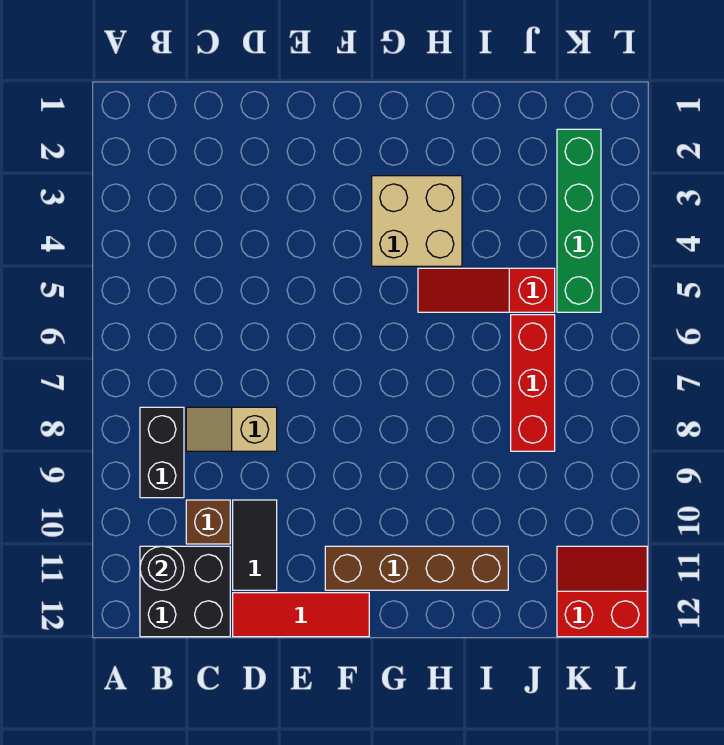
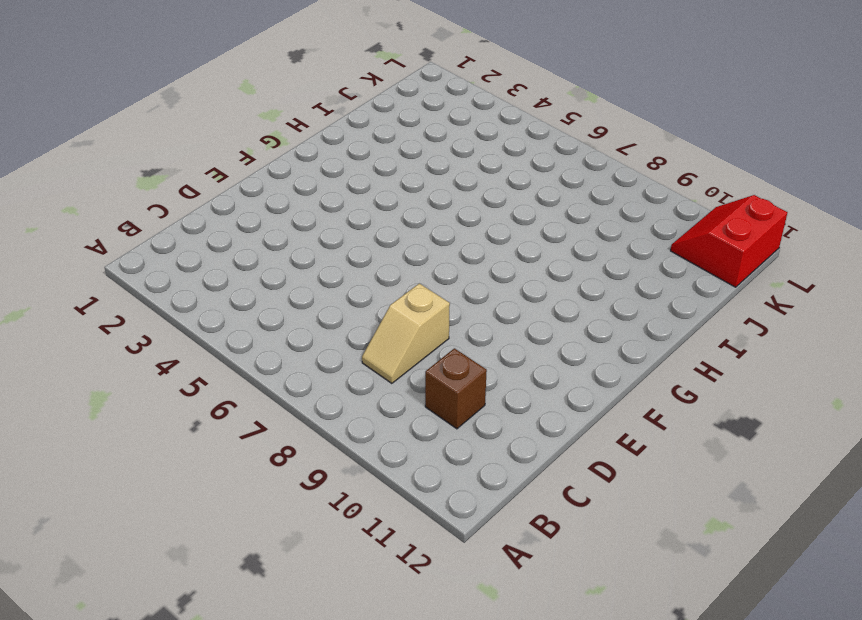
none -> black 1x2 brick [140,407,184,498]
none -> black 2x2 brick [140,546,230,637]
none -> black 1x2 tile [233,500,277,590]

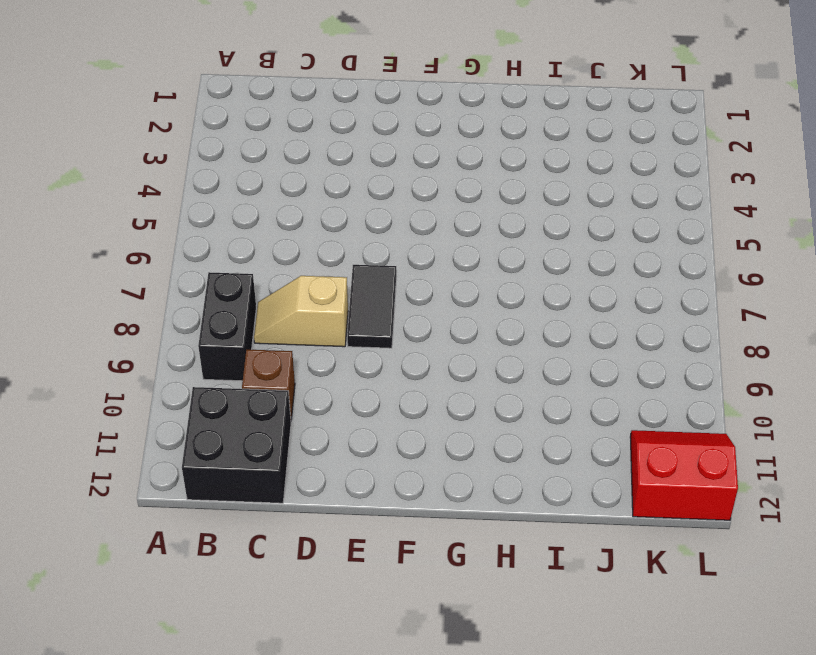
black 1x2 tile [347,265,396,348] -> black 1x2 tile moved to [233,500,277,590]
none -> red 1x3 tile [233,593,369,637]
none -> brown 1x4 brick [325,546,508,590]
none -> tan 2x2 brick [372,176,462,266]

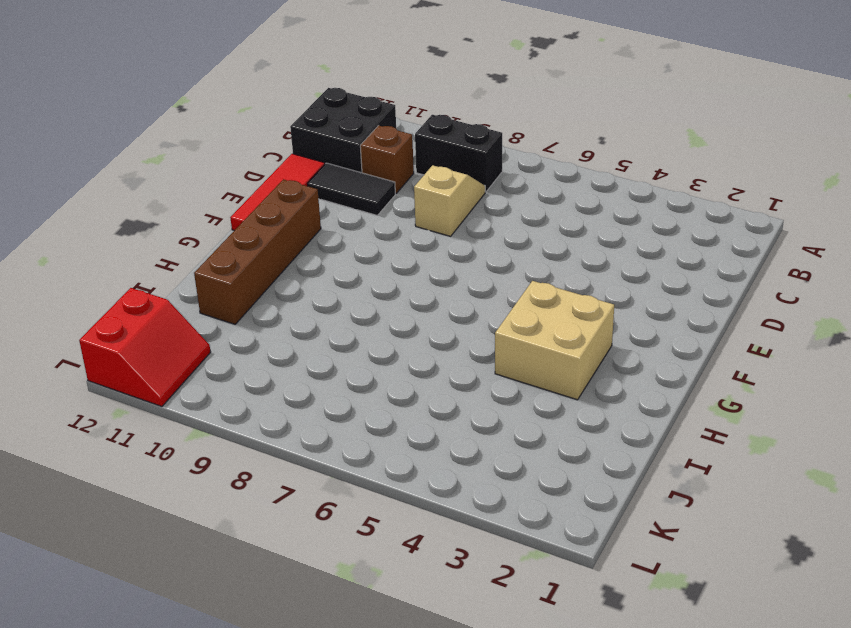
none -> red 1x3 slope [418,268,555,312]
none -> red 1x3 brick [511,315,555,451]
none -> green 1x4 brick [557,129,601,312]

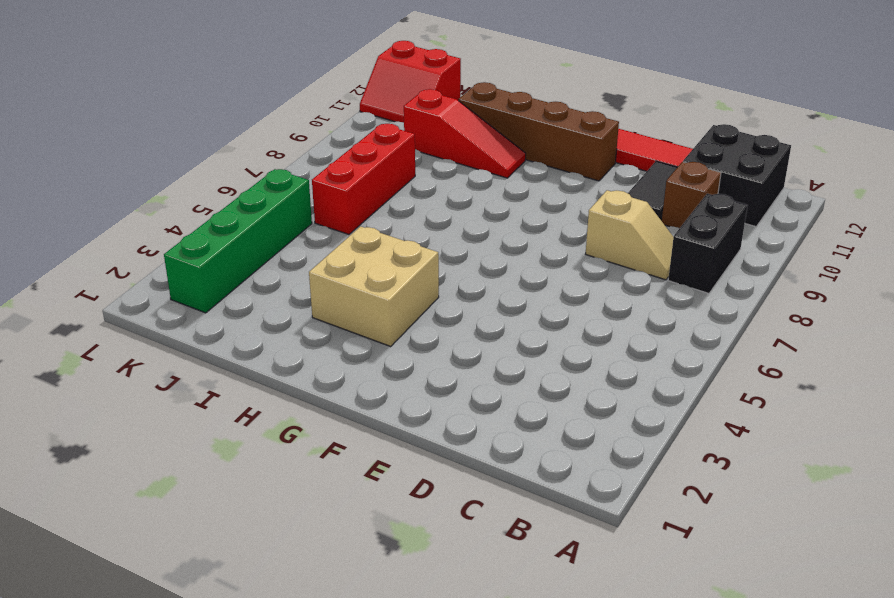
red 1x3 slope [404,89,526,178] -> red 1x3 slope moved to [418,268,555,312]
none -> black 1x1 round brick [140,546,184,590]

